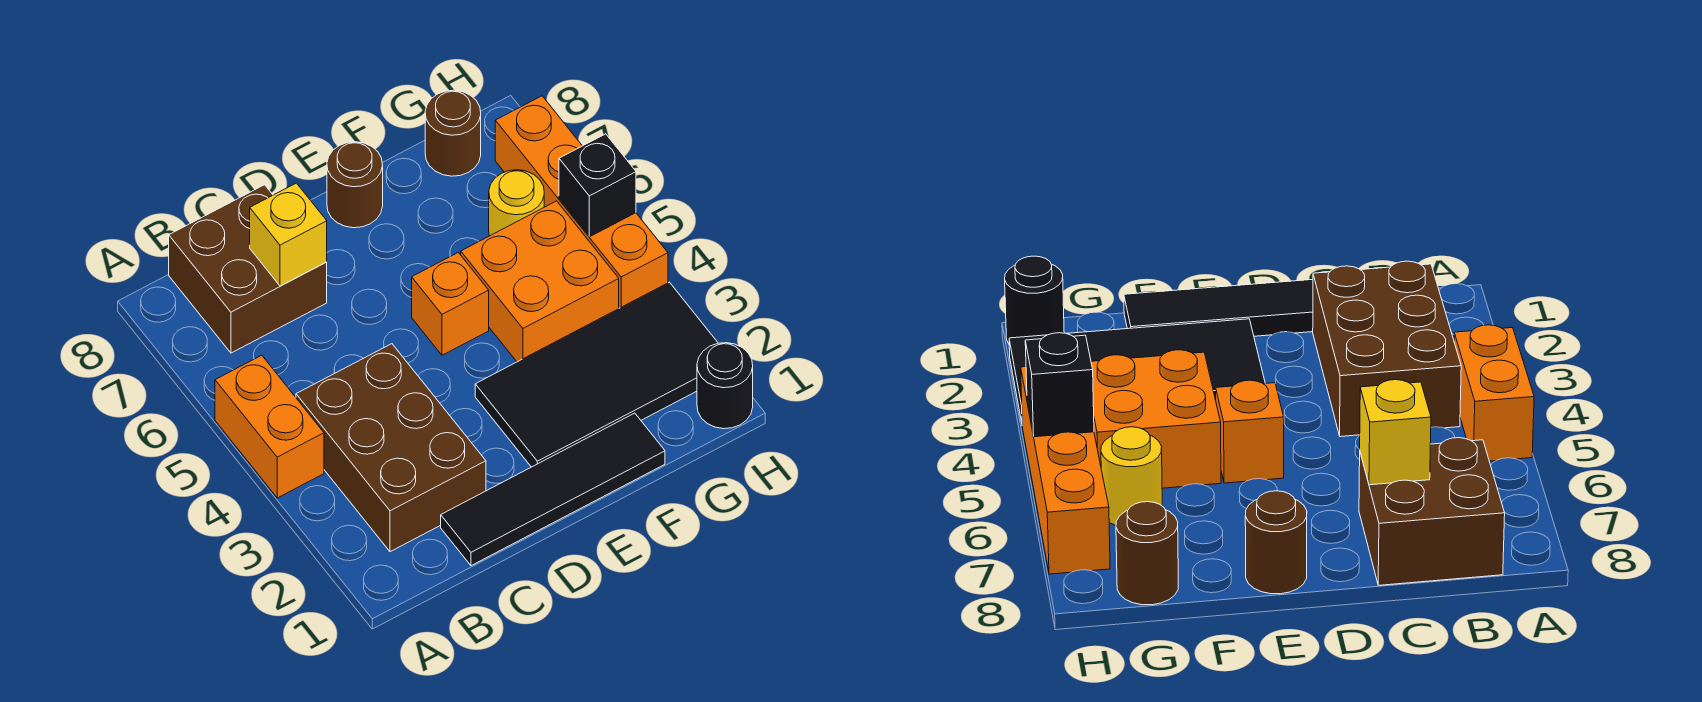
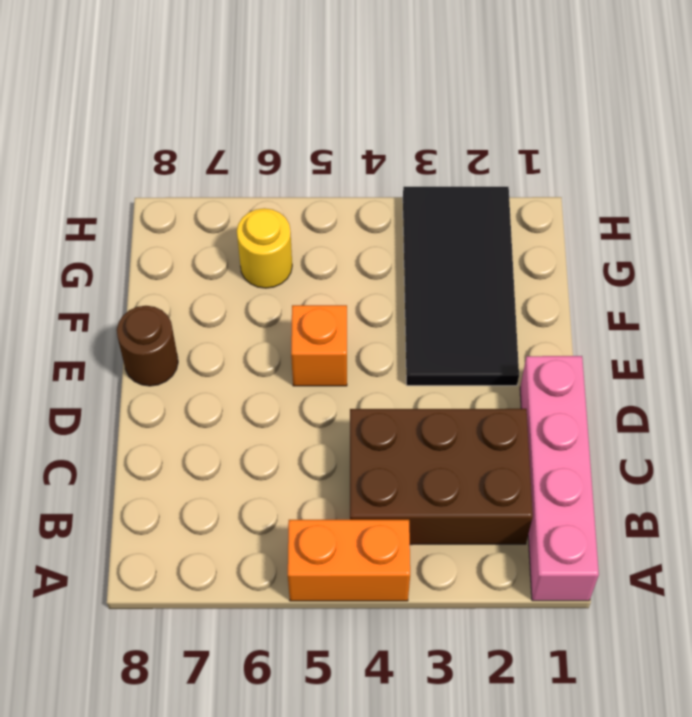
pink 1x4 brick [520,356,599,601] -> black 1x4 tile [441,413,665,566]
none -> brown 2x2 brick [169,185,327,353]
none -> orange 2x2 brick [461,201,619,362]
none -> brown 1x1 round brick [425,90,481,176]

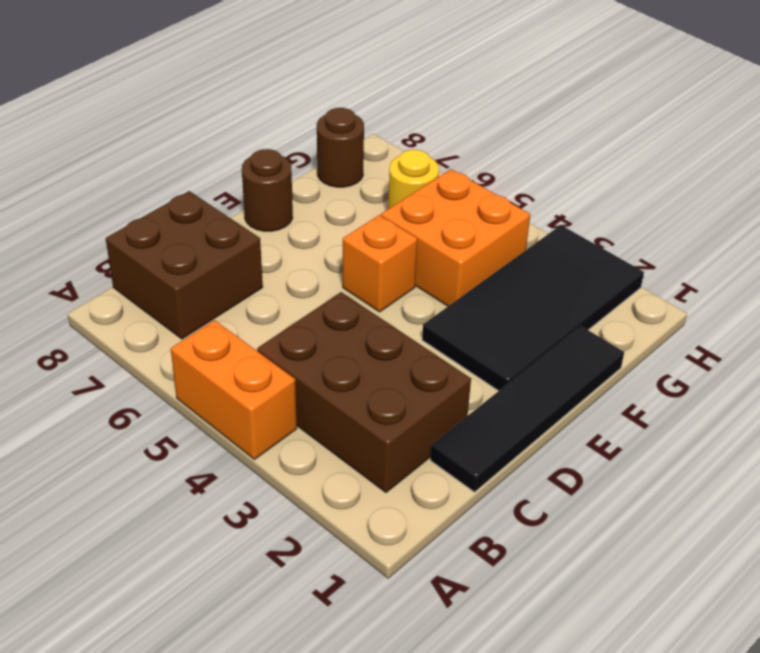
none -> black 1x1 round brick [697,343,753,429]
none -> orange 1x4 brick [495,96,668,308]
none -> yellow 1x1 brick [250,183,327,286]

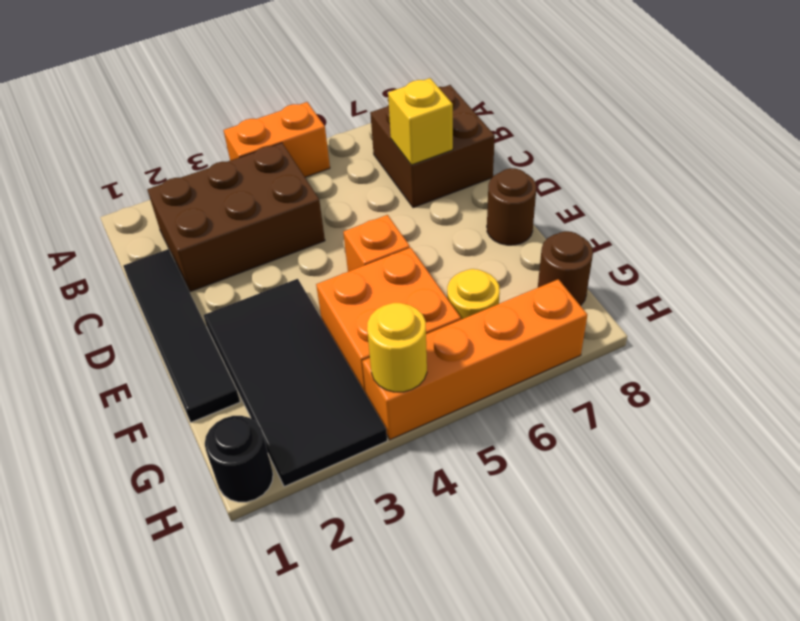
yellow 1x1 round brick [367,303,427,392] -> none
none -> black 1x1 brick [559,134,636,237]

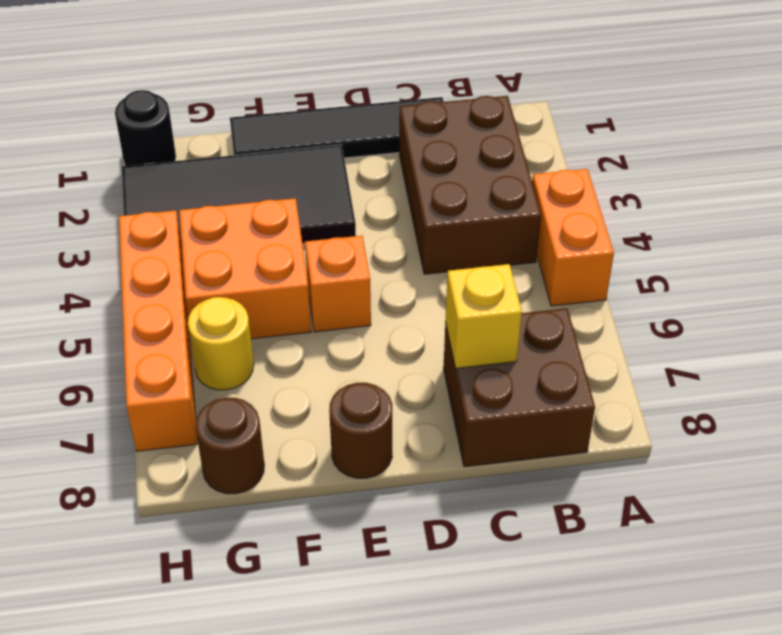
none -> black 1x1 brick [559,134,636,237]

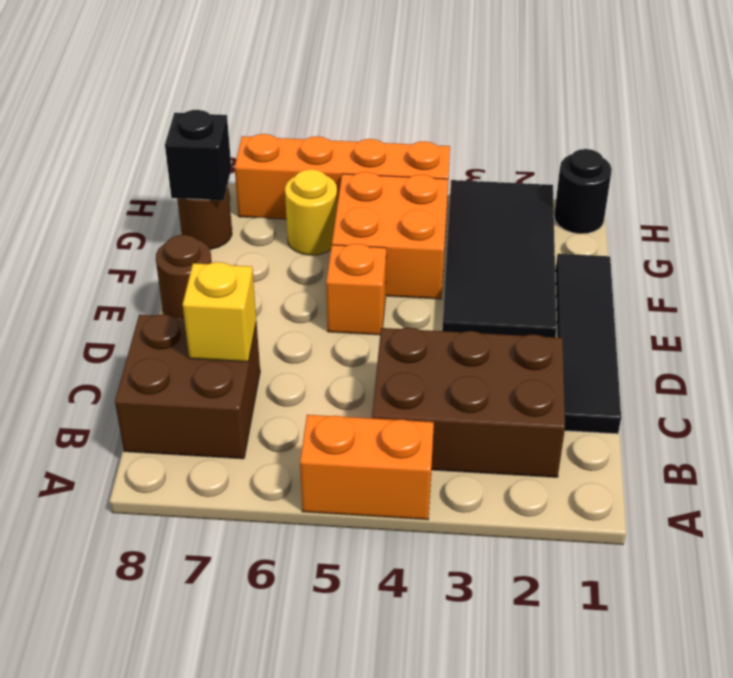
black 1x1 brick [165,110,231,201] -> black 1x1 brick moved to [559,134,636,237]

